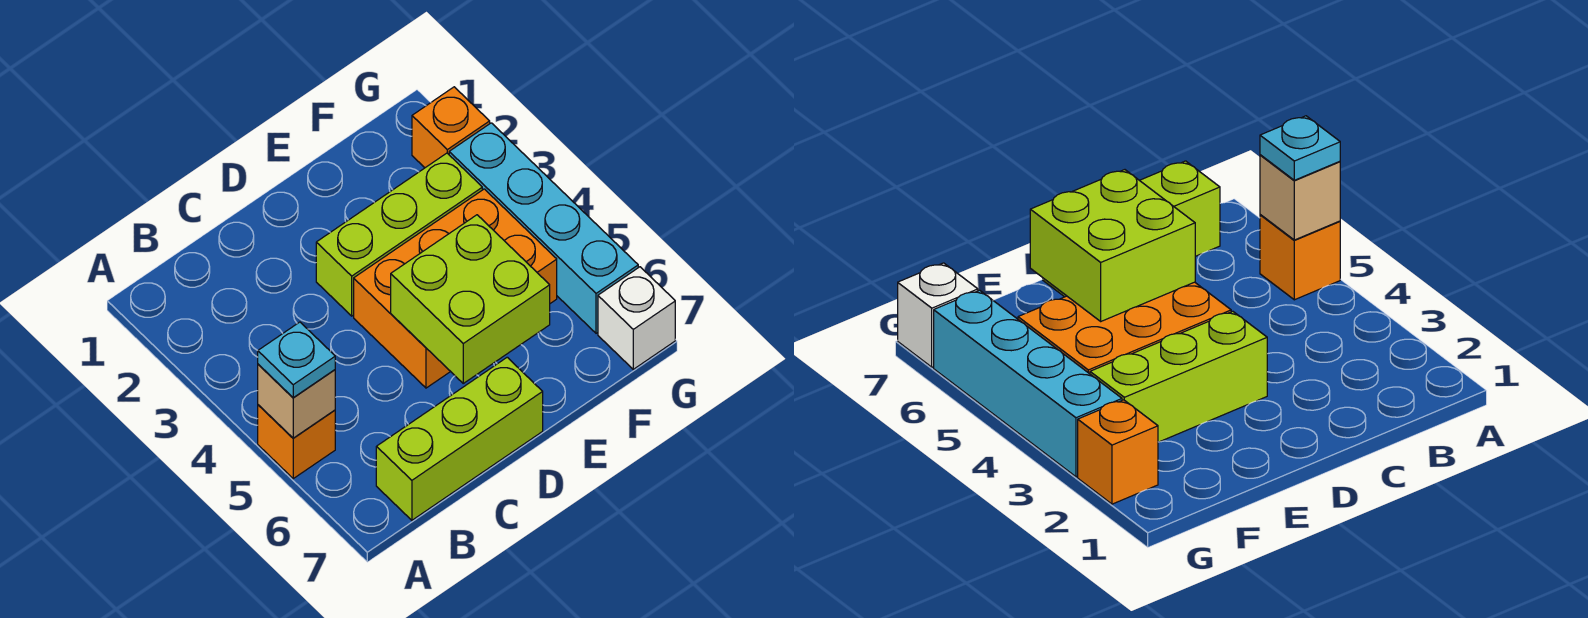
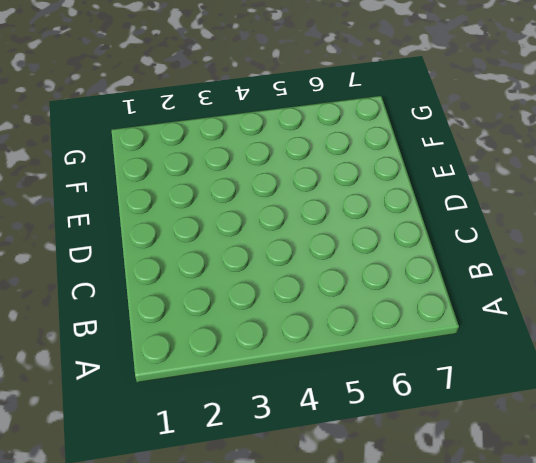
none -> orange 1x1 brick [258,405,335,479]
none -> lime 1x3 brick [376,357,543,520]

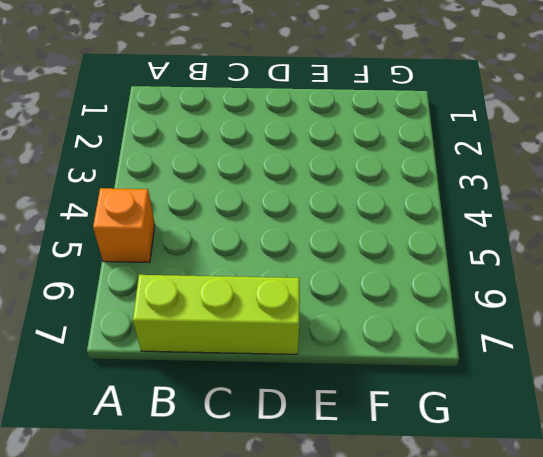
none -> lime 1x3 brick [316,153,482,316]
none -> orange 2x3 brick [354,189,557,388]

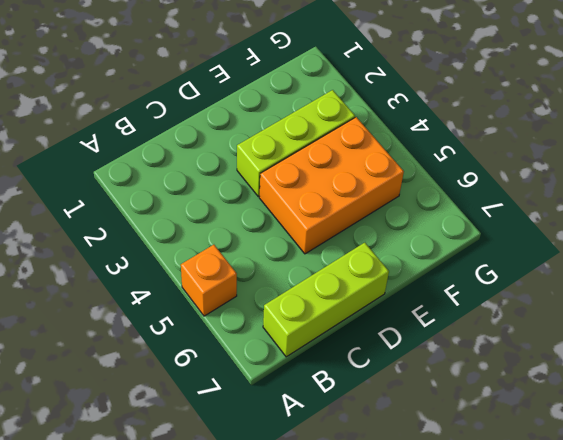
none -> orange 1x1 brick [412,87,490,168]
none -> cyan 1x4 brick [449,123,638,333]

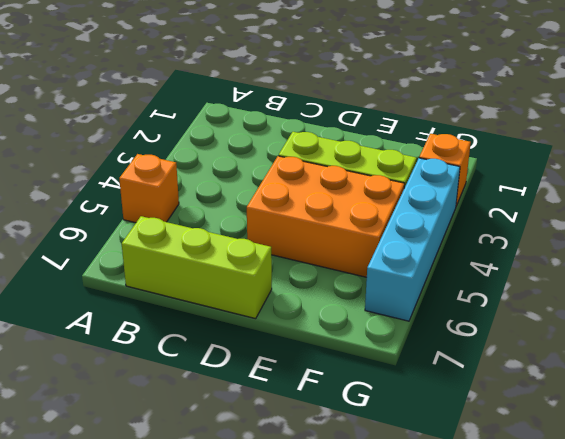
none -> white 1x1 brick [598,267,675,369]
none -> tan 1x1 brick [258,364,335,438]

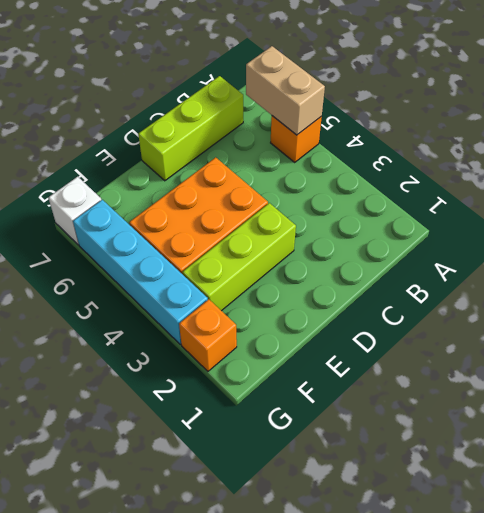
tan 1x2 brick [246,46,325,135] -> tan 1x1 brick [258,364,335,438]
none -> lime 2x2 brick [391,215,550,383]
none -> cyan 1x1 plate [258,322,335,398]

